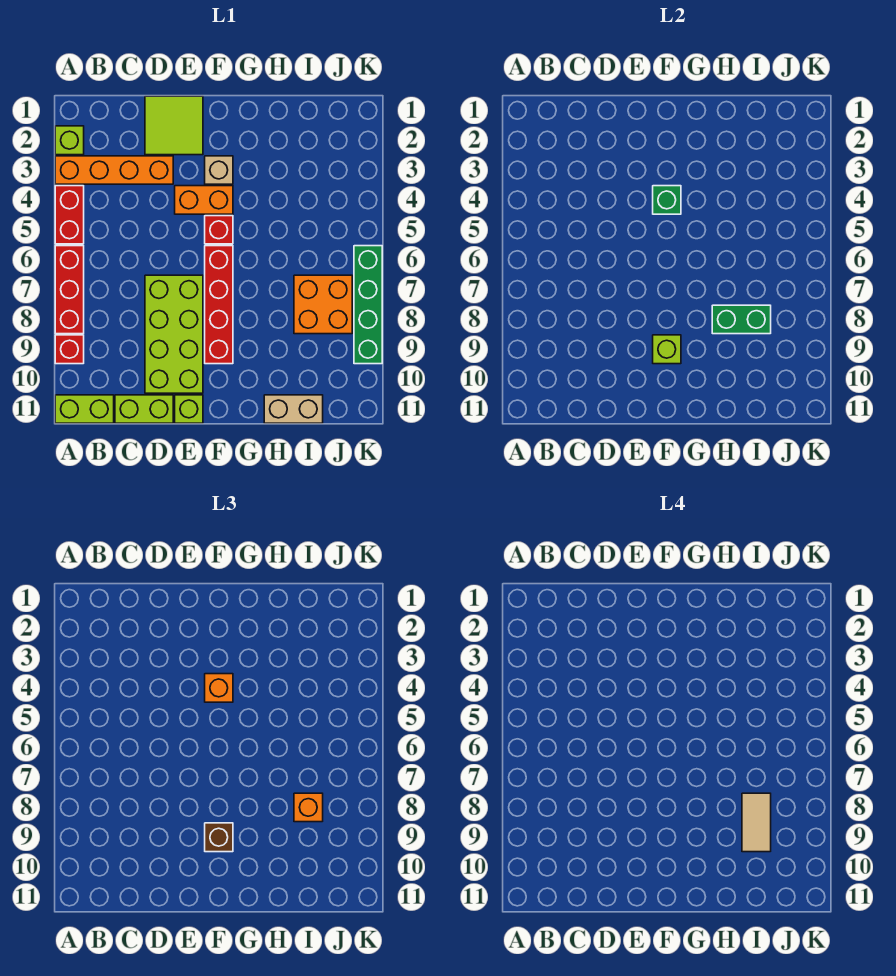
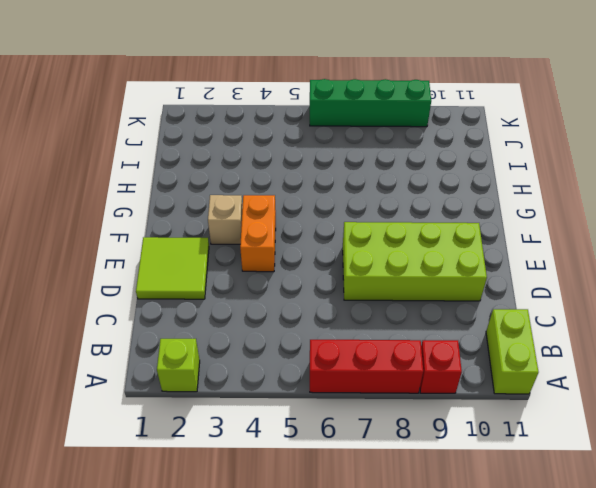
none -> orange 1x4 brick [55,156,173,184]
none -> red 1x2 brick [55,186,84,244]
none -> lime 1x2 brick [115,395,173,423]

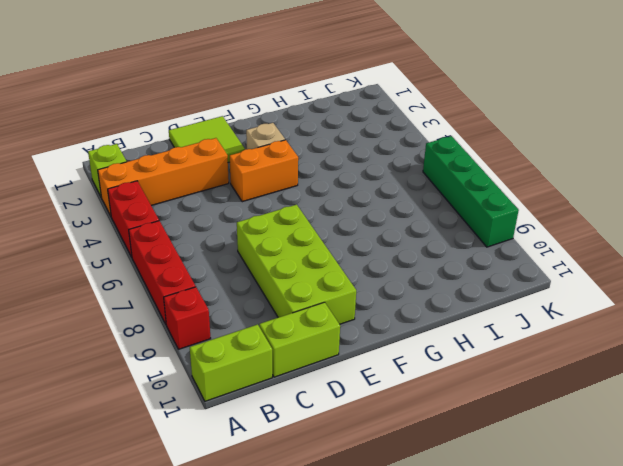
none -> lime 1x1 brick [175,395,203,423]
none -> red 1x1 brick [205,216,233,244]
none -> red 1x4 brick [205,246,233,364]

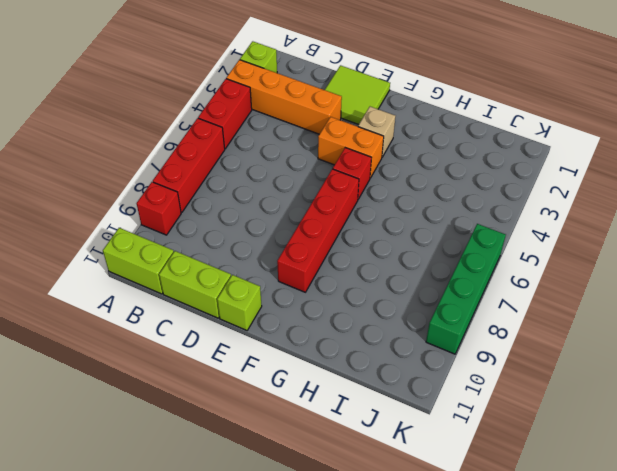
none -> lime 2x4 brick [145,275,203,393]
none -> tan 1x2 brick [264,395,323,423]
none -> orange 2x2 brick [294,275,352,334]

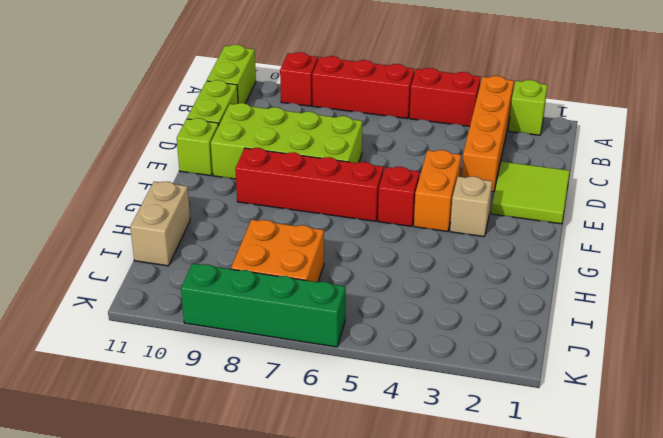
none -> green 1x1 brick [653,186,681,214]
none -> lime 1x1 brick [653,335,681,364]
none -> green 1x2 brick [712,305,771,334]

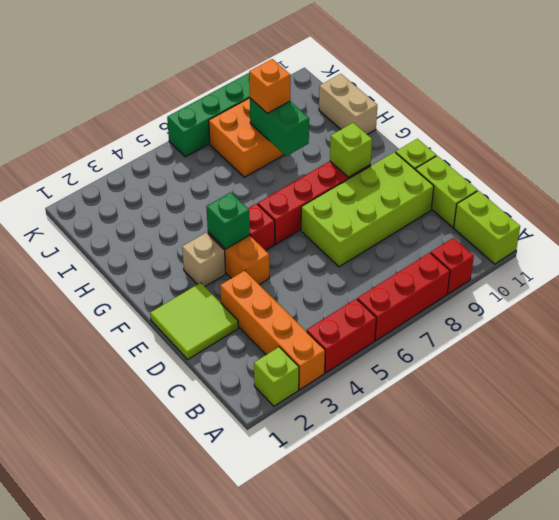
none -> orange 1x1 brick [205,674,233,702]
none -> brown 1x1 brick [205,823,233,852]
none -> tan 1x2 tile [742,793,771,852]

